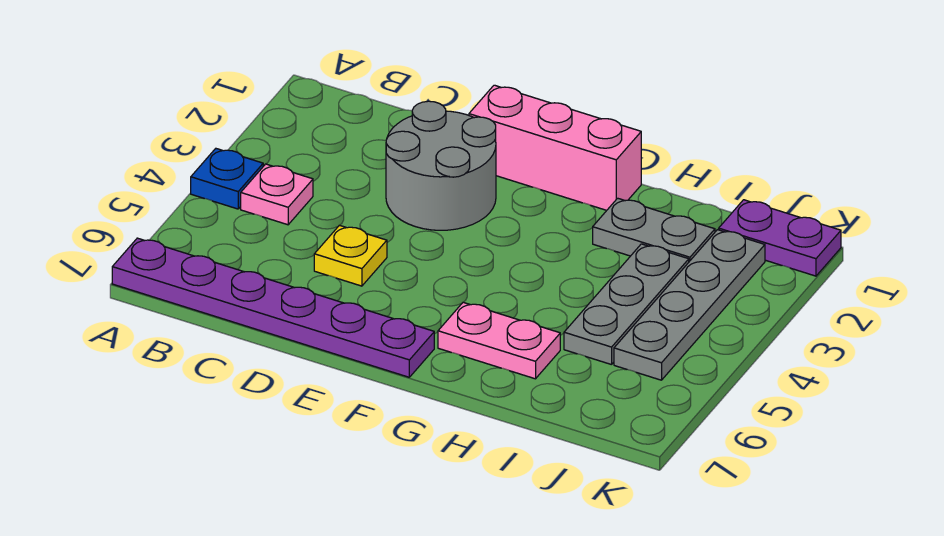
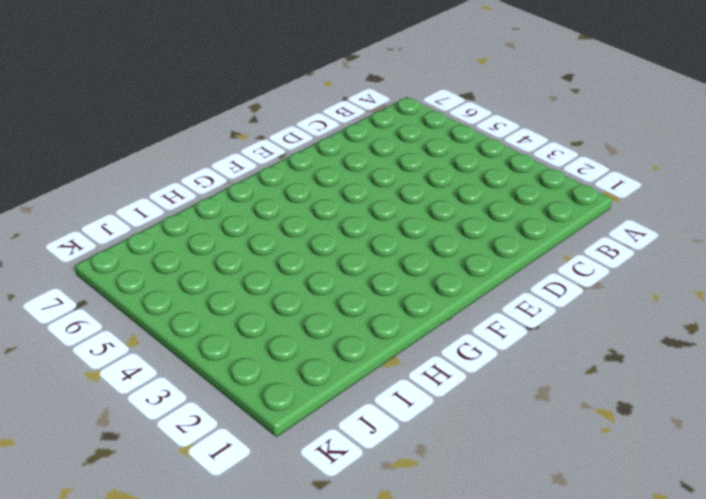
none -> blue 1x1 plate [191,149,263,209]
none -> purple 1x6 plate [112,238,434,377]

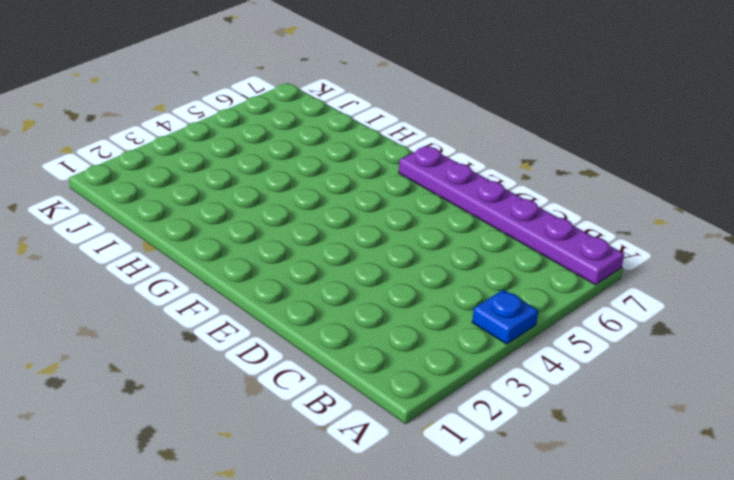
none -> pink 1x1 plate [241,164,313,225]
none -> grey 2x2 round brick [386,101,496,230]

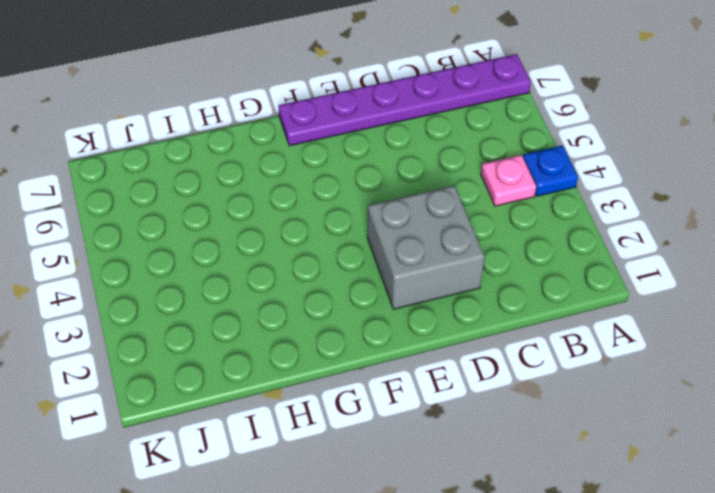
grey 2x2 brick [367,185,485,309] -> grey 2x2 round brick [386,101,496,230]
none -> yellow 1x1 plate [314,225,387,286]
none -> pink 1x3 brick [469,85,641,210]

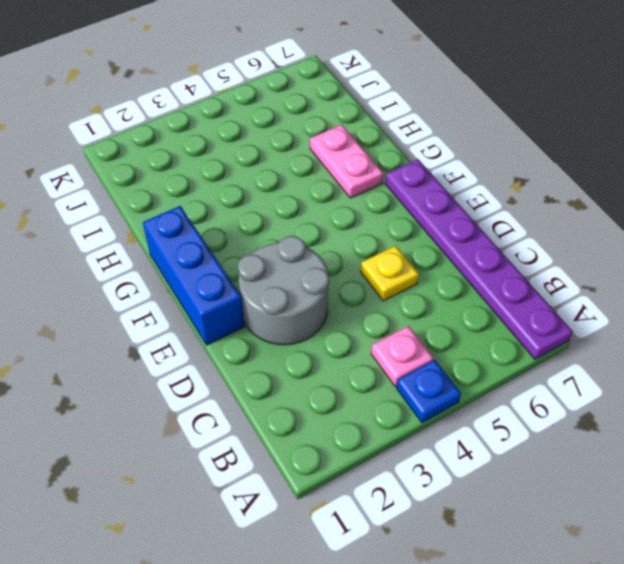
blue 1x3 brick [143,206,245,345] -> pink 1x3 brick [469,85,641,210]
none -> grey 1x2 plate [593,198,715,261]
none -> grey 1x3 plate [564,244,689,365]

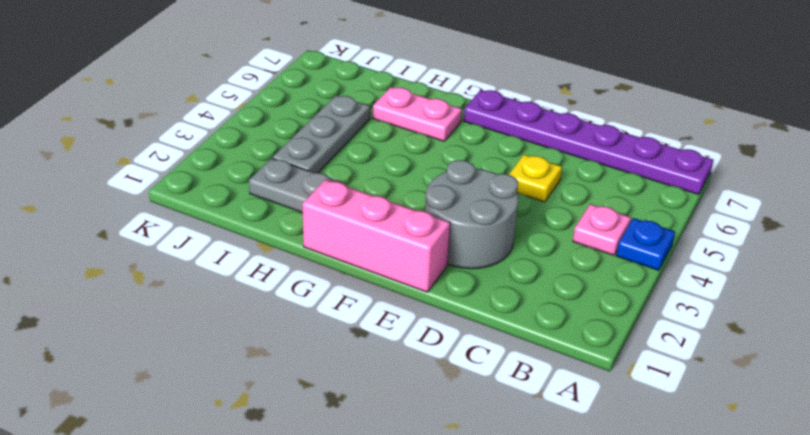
none -> purple 1x2 plate [719,200,841,276]
none -> grey 1x4 plate [614,230,765,380]

